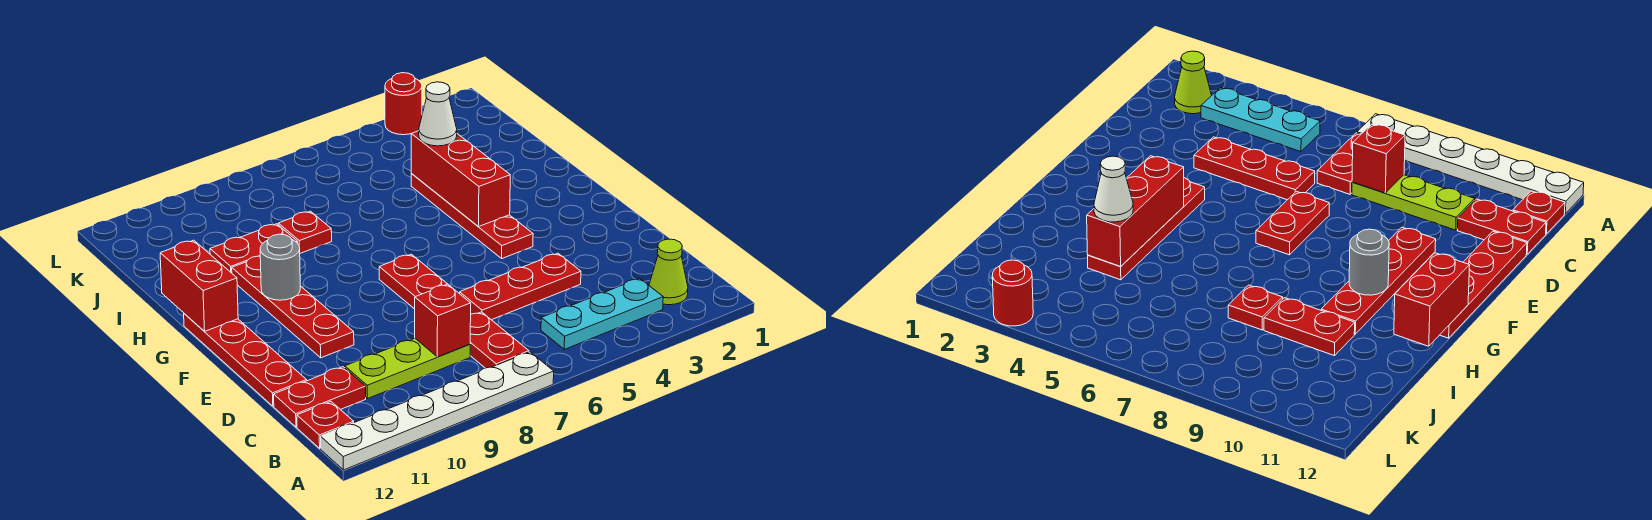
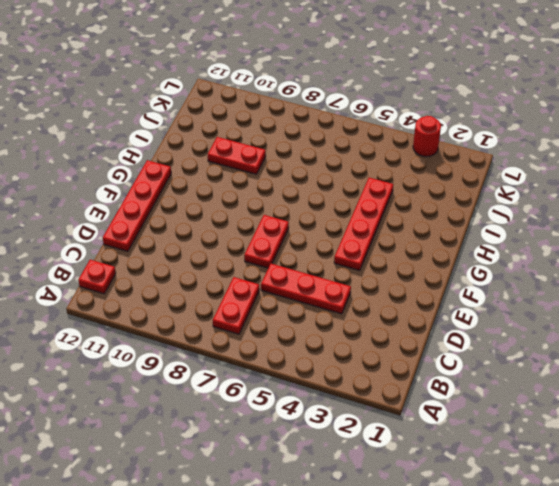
none -> white 1x6 plate [321,352,554,470]
none -> lime 1x1 cone [649,239,688,305]
none -> cyan 1x3 plate [541,278,663,349]

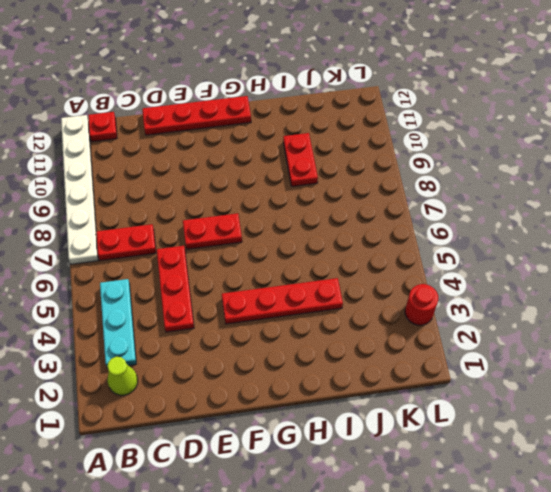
none -> lime 1x3 plate [345,338,470,399]
none -> red 1x2 plate [274,367,366,427]
none -> red 1x4 plate [232,256,354,358]

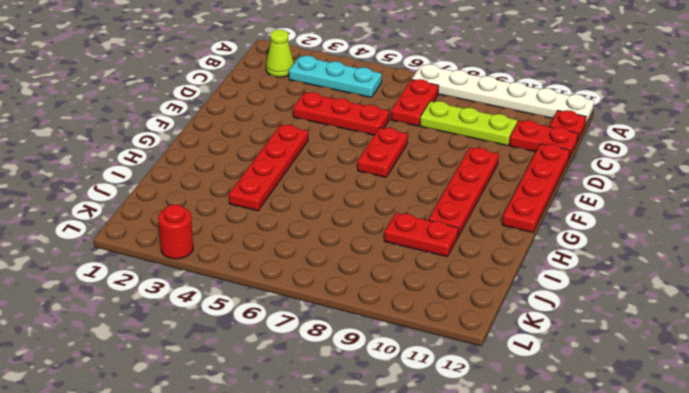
none -> red 1x1 plate [278,211,332,253]
none -> red 1x1 brick [415,284,471,357]
none -> red 1x3 brick [411,131,510,227]

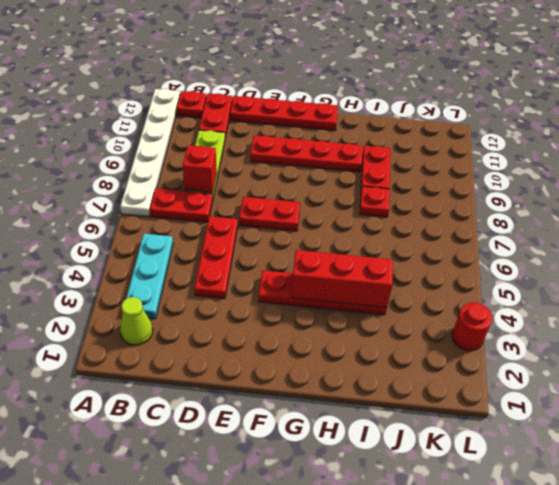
none -> grey 1x1 round brick [260,234,300,300]
none -> red 1x2 brick [160,240,238,332]
none -> white 1x1 cone [419,82,457,146]

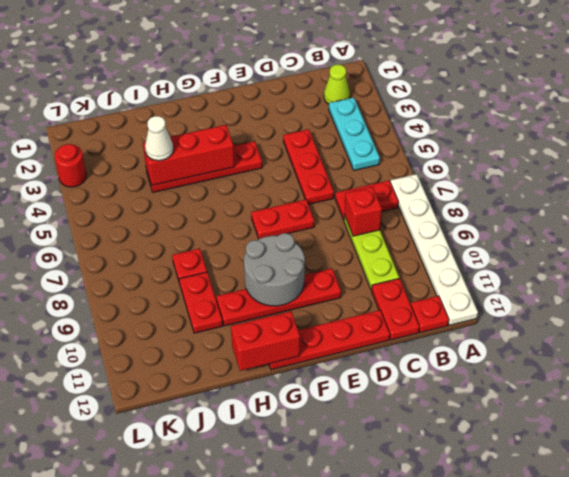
grey 2x2 round brick [244,233,305,306] -> grey 1x1 round brick [260,234,300,300]

